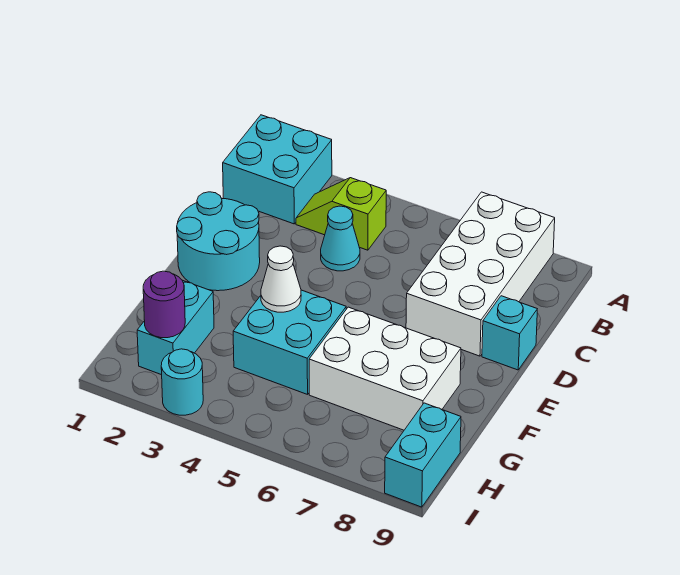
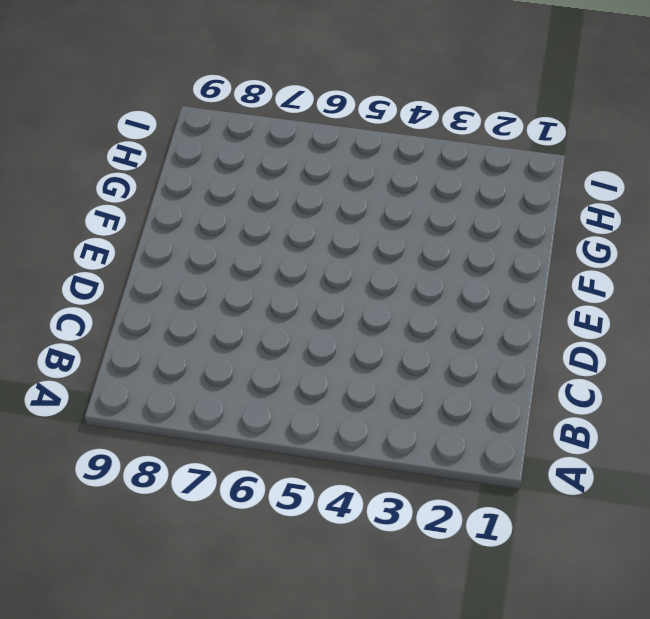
none -> cyan 2x2 brick [223,115,332,224]
none -> white 2x4 brick [406,192,555,356]
none -> lime 1x2 slope [296,178,386,250]

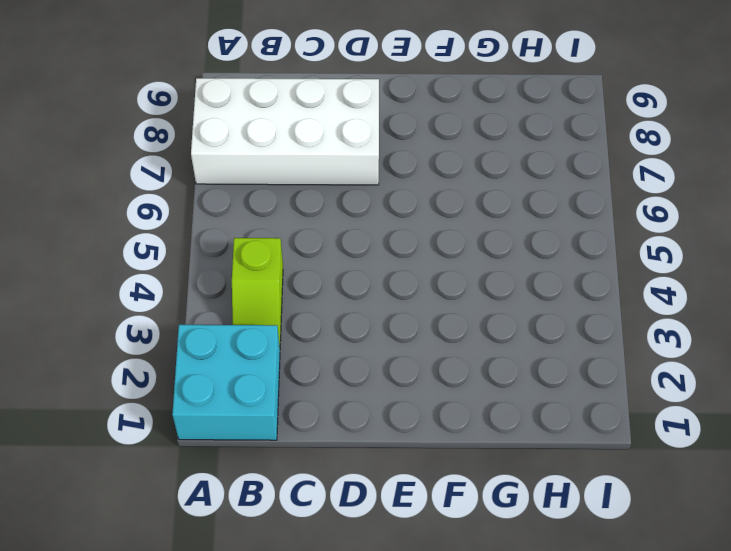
none -> cyan 1x1 cone [321,206,360,271]
none -> cyan 2x2 round brick [177,192,260,291]
none -> cyan 1x1 brick [482,296,537,370]

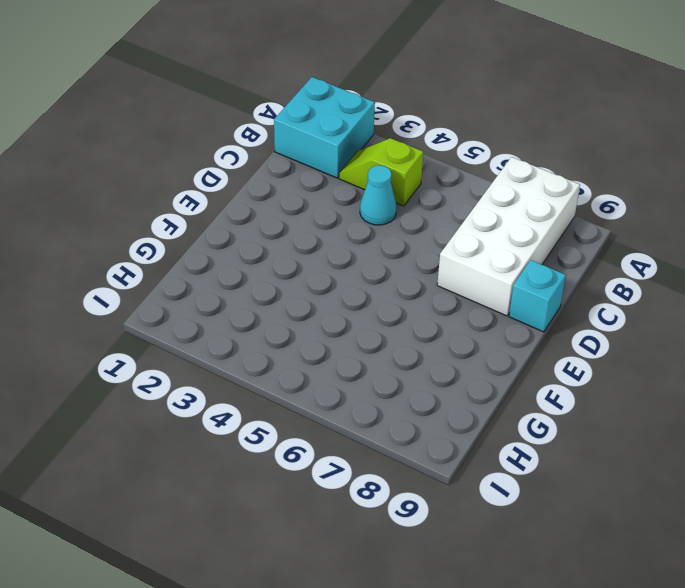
none -> cyan 2x2 round brick [177,192,260,291]
none -> cyan 2x2 brick [233,290,346,394]
none -> white 2x3 brick [309,307,461,430]

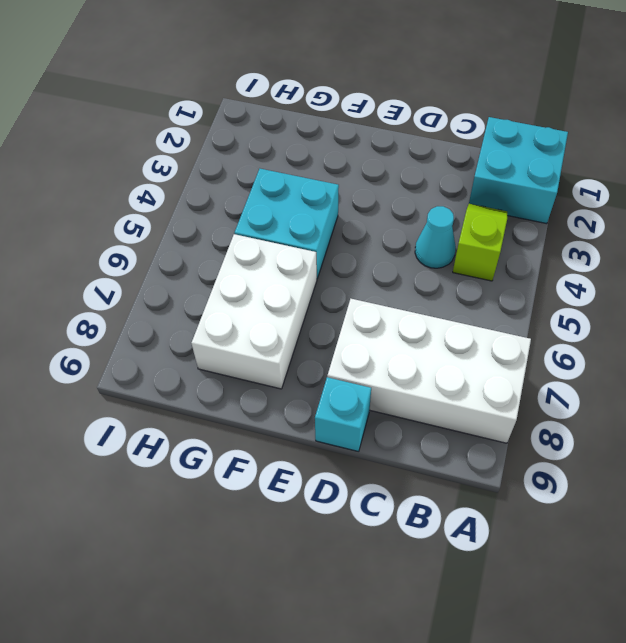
none -> cyan 2x2 round brick [177,192,260,291]
none -> cyan 1x2 brick [137,280,214,375]
none -> cyan 1x2 brick [385,403,461,507]

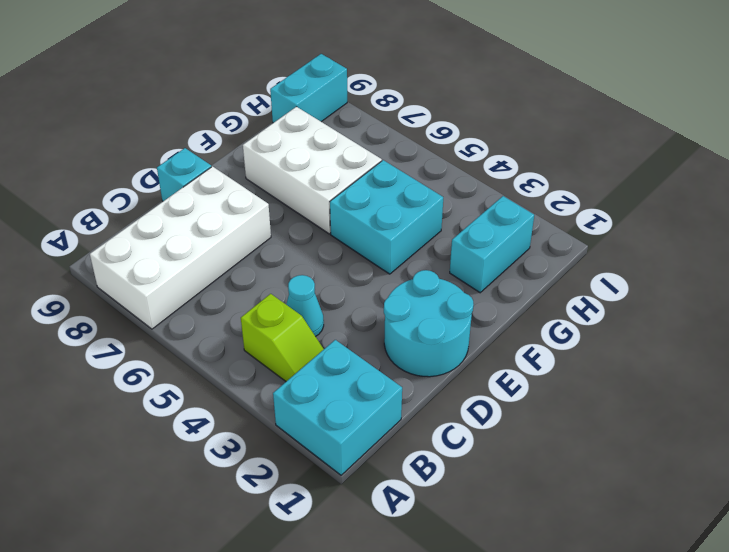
none -> cyan 1x1 round brick [161,349,203,415]
none -> white 1x1 cone [261,246,301,312]
none -> purple 1x1 round brick [143,271,185,338]

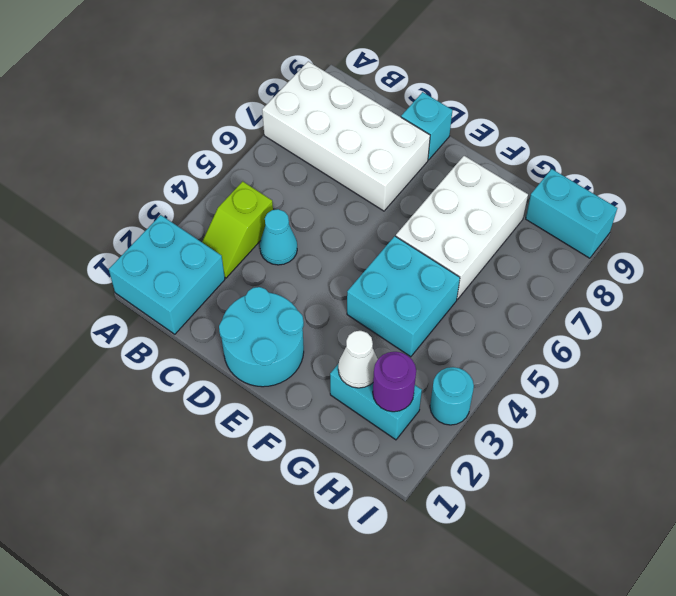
white 1x1 cone [338,331,378,388] -> white 1x1 cone moved to [261,246,301,312]

